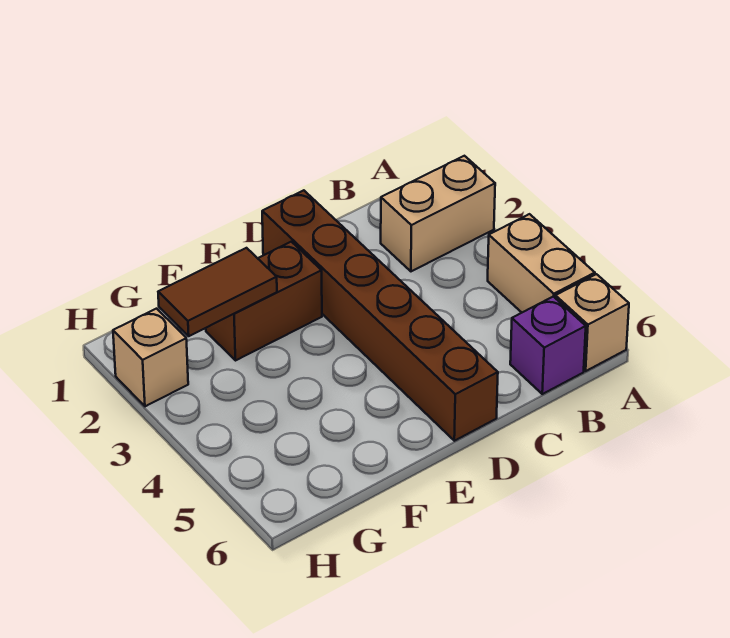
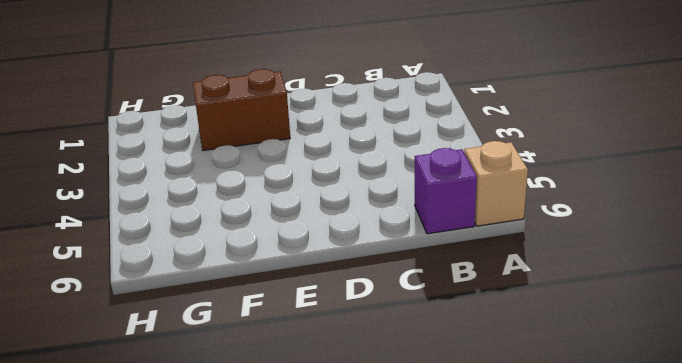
none -> tan 1x2 brick [381,156,495,271]
none -> tan 1x2 brick [488,214,595,312]

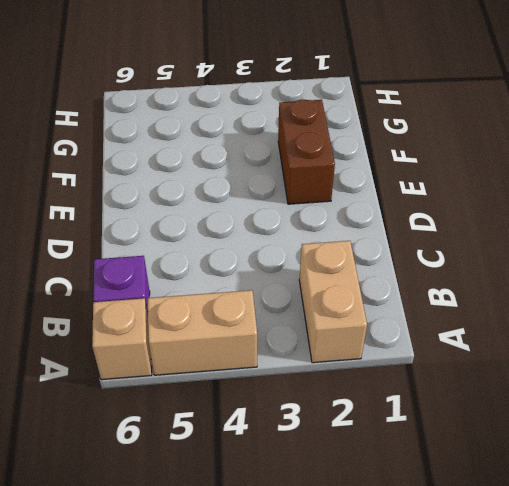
none -> brown 1x6 brick [262,190,498,441]
none -> tan 1x1 brick [113,309,188,406]

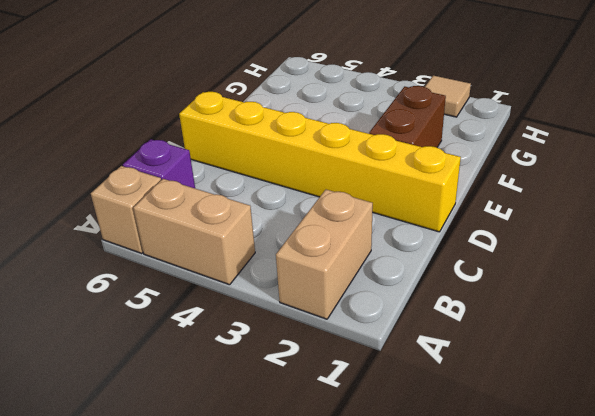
yellow 1x6 brick [179,92,461,232] -> brown 1x6 brick [262,190,498,441]
tan 1x1 tile [425,75,471,117] -> tan 1x1 brick [113,309,188,406]
none -> brown 1x2 tile [158,248,277,336]

